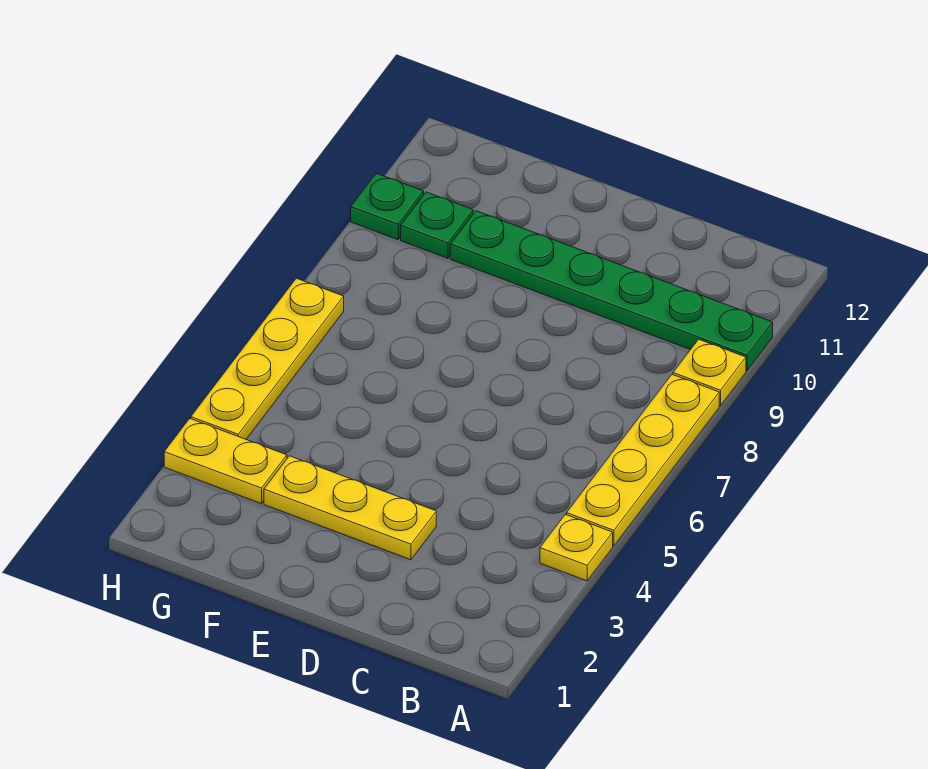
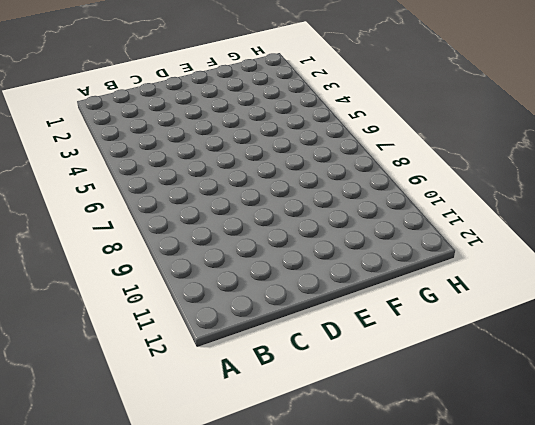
none -> yellow 1x1 plate [540,514,613,581]
none -> yellow 1x4 plate [567,374,719,546]

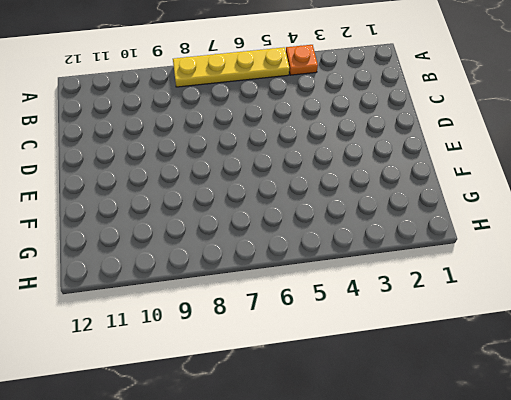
orange 1x1 plate [286,45,318,75] -> yellow 1x1 plate [540,514,613,581]
none -> yellow 1x1 plate [673,339,746,406]
none -> green 1x6 plate [450,211,773,371]

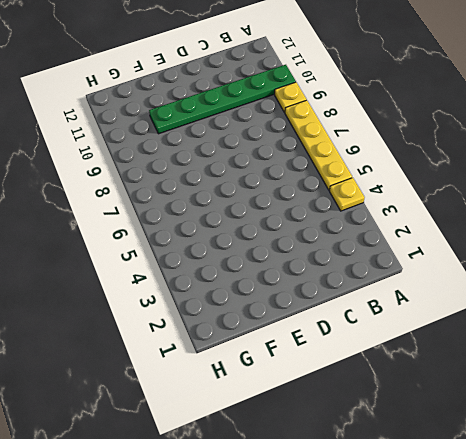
none -> yellow 1x3 plate [264,456,436,560]
none -> yellow 1x2 plate [164,419,287,504]

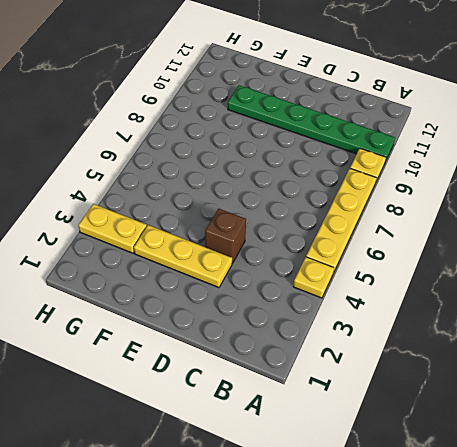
brown 1x1 brick [205,209,246,263] -> none
none -> green 1x1 plate [401,192,473,258]
none -> yellow 1x4 plate [191,278,344,439]

